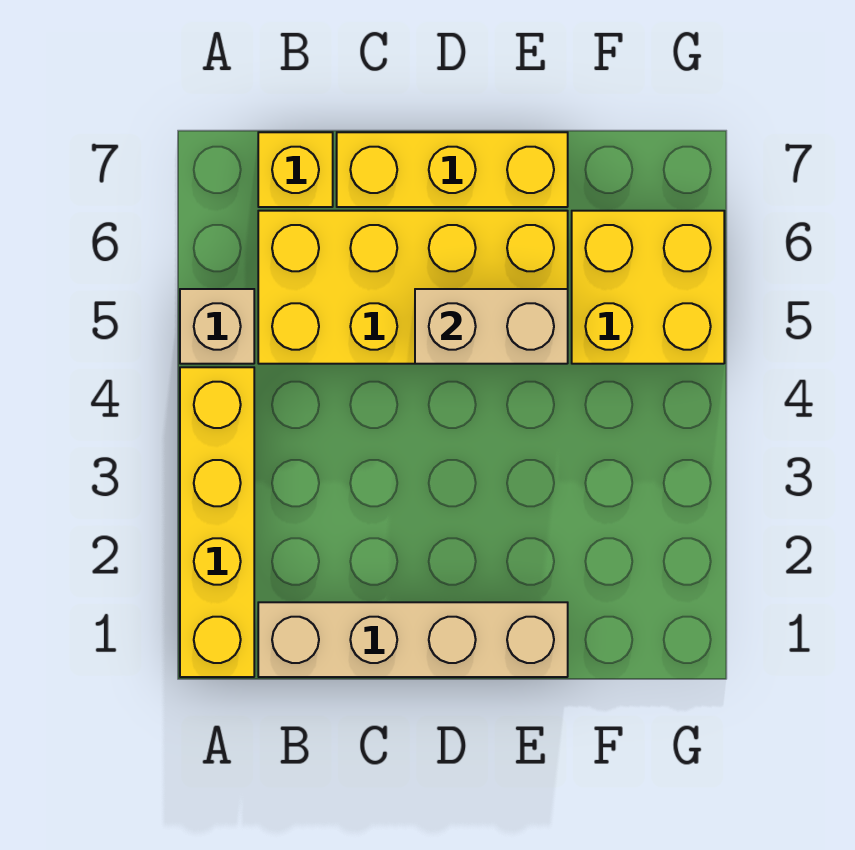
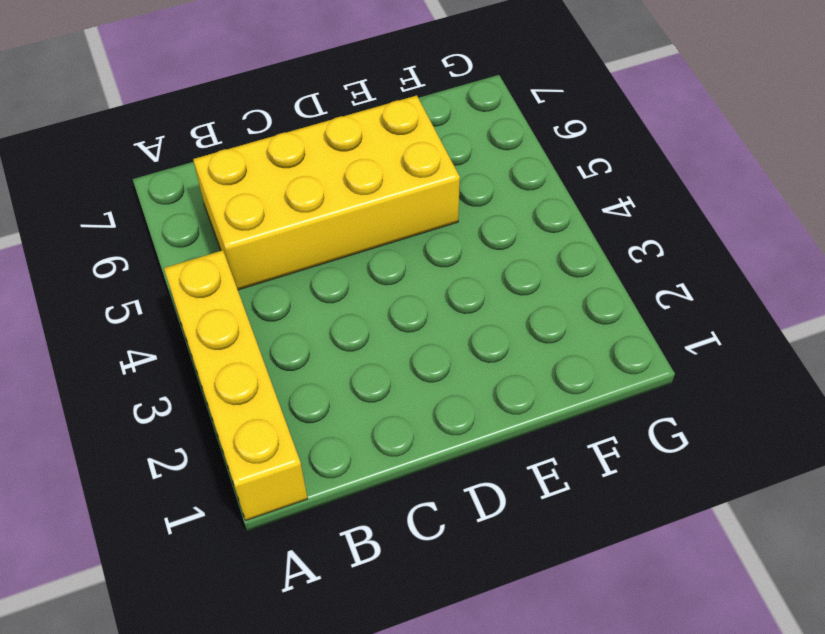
none -> tan 1x1 brick [180,289,254,364]
none -> tan 1x4 brick [258,602,568,677]

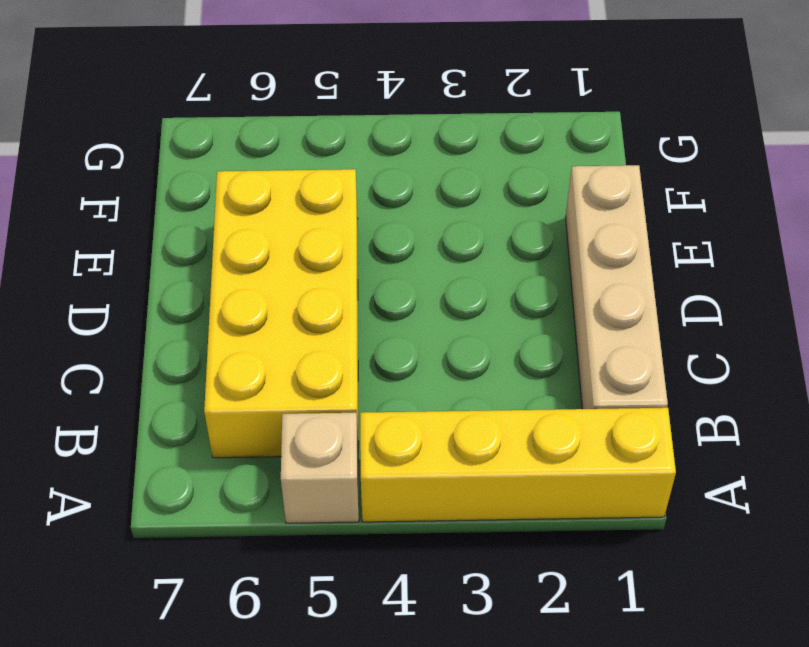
none -> yellow 1x1 brick [258,132,333,207]
none -> yellow 1x3 brick [337,132,568,207]

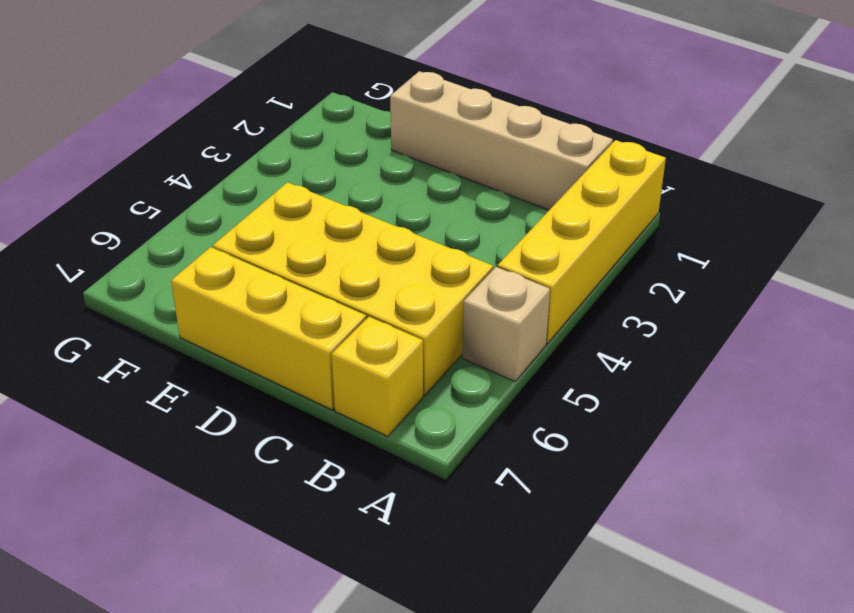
none -> yellow 2x2 brick [572,211,724,364]
none -> tan 1x2 brick [415,289,568,364]

